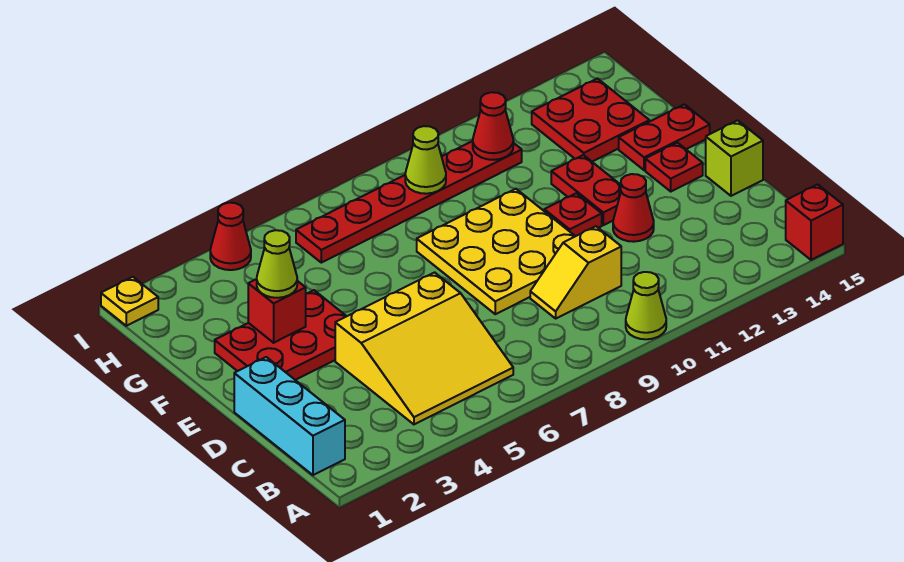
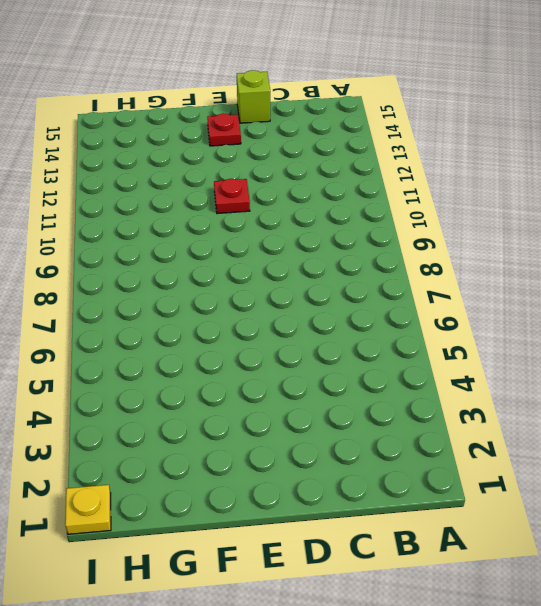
none -> lime 1x1 cone [626,272,666,339]
none -> red 1x1 brick [786,184,843,260]
none -> cyan 1x3 brick [234,357,345,475]

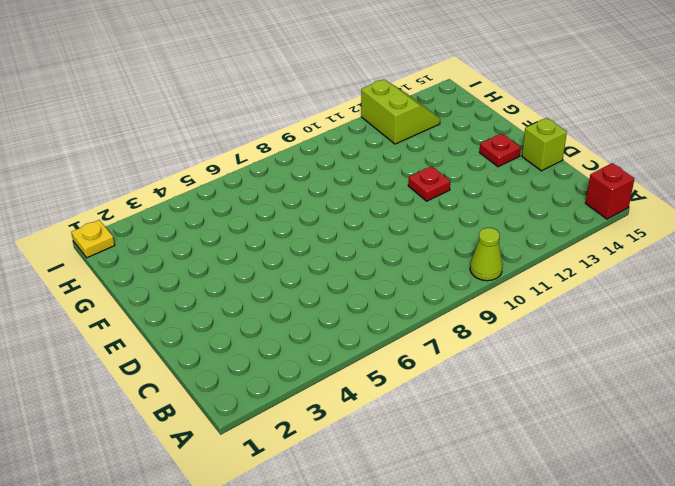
lime 2x2 slope [361,79,440,144] -> red 2x2 plate [532,79,649,162]
none -> cyan 1x3 brick [234,357,345,475]
none -> yellow 3x3 slope [335,272,513,424]
none -> yellow 1x2 slope [530,226,621,318]

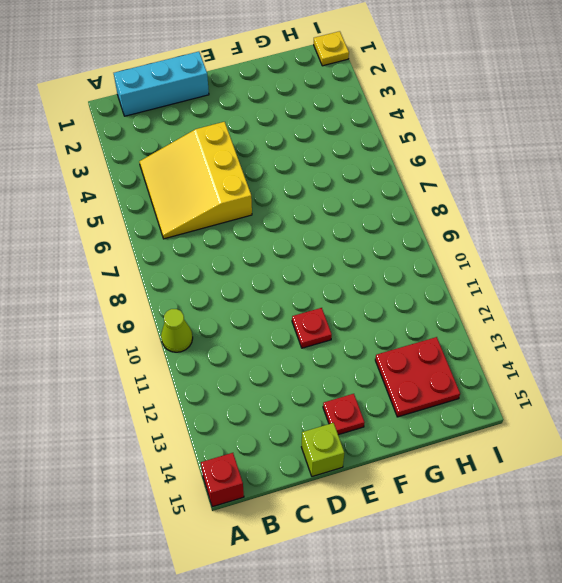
none -> yellow 1x2 slope [530,226,621,318]
none -> yellow 3x3 plate [417,189,575,314]
none -> red 1x1 cone [613,174,654,242]

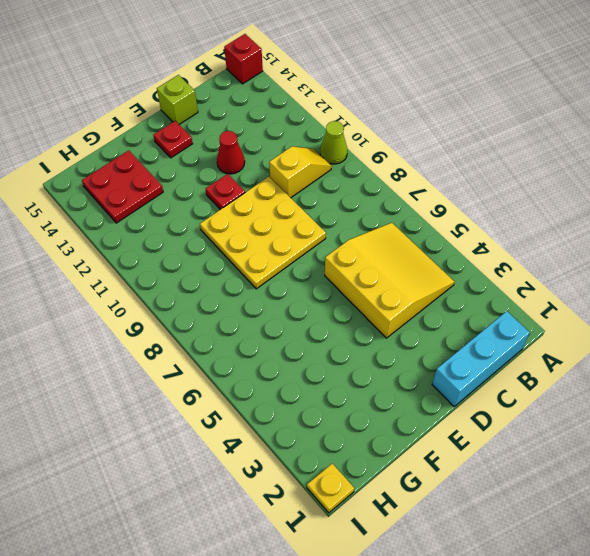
yellow 1x2 slope [269,146,332,198] -> yellow 1x2 slope turned to [530,226,621,318]
none -> red 2x3 plate [215,290,347,380]
none -> red 1x2 plate [551,155,621,225]
none -> red 1x2 plate [619,104,710,170]

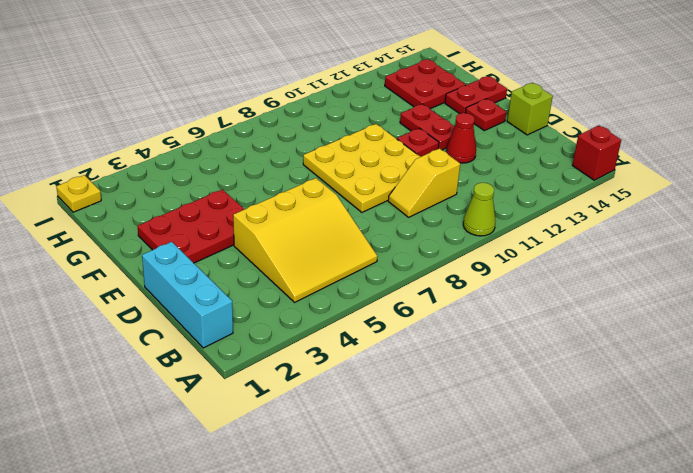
none -> red 1x6 plate [296,141,522,263]
none -> red 1x1 cone [210,203,251,270]
none -> red 1x1 brick [248,279,306,343]

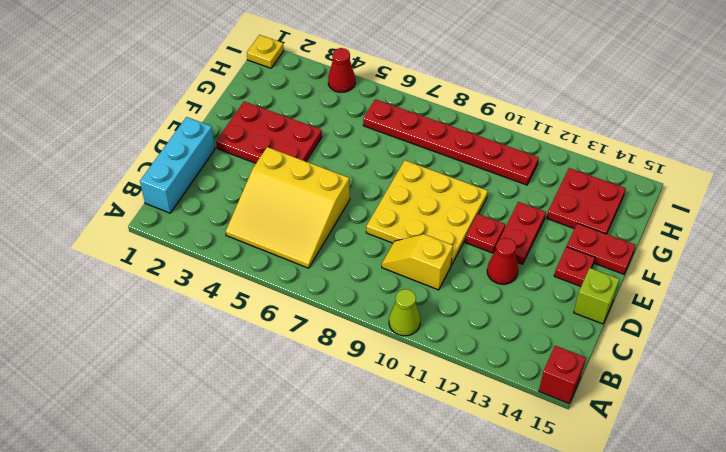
none -> red 1x1 brick [248,279,306,343]
none -> lime 1x1 cone [405,126,446,194]
none -> red 1x1 cone [473,92,513,160]

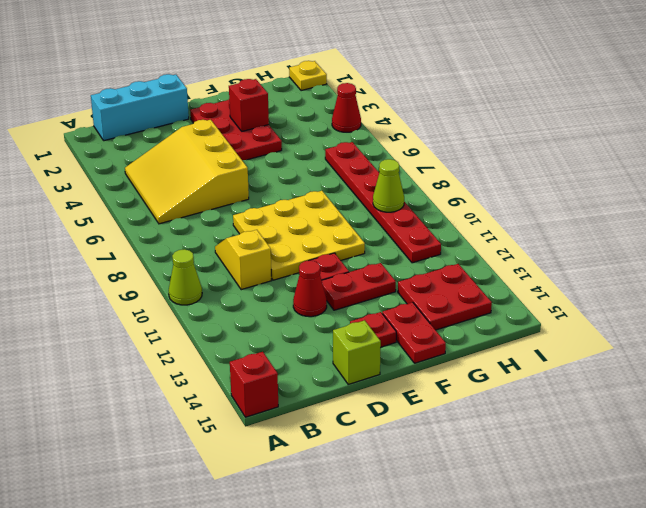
none -> red 1x1 cone [473,92,513,160]
none -> lime 1x1 cone [257,230,297,298]

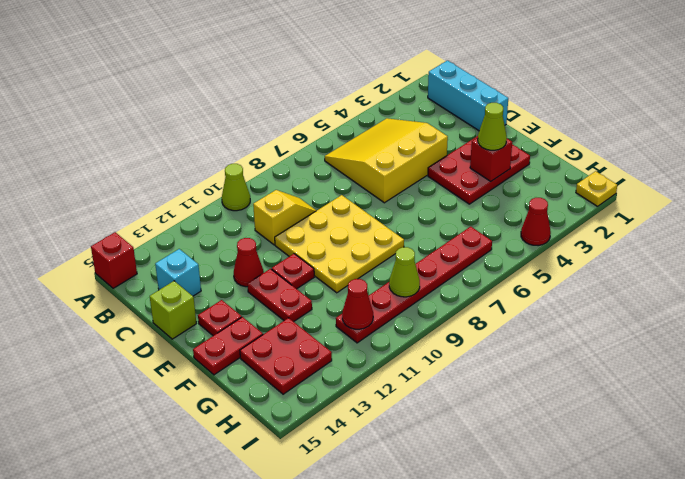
cyan 1x1 brick [155,249,201,296] -> none

